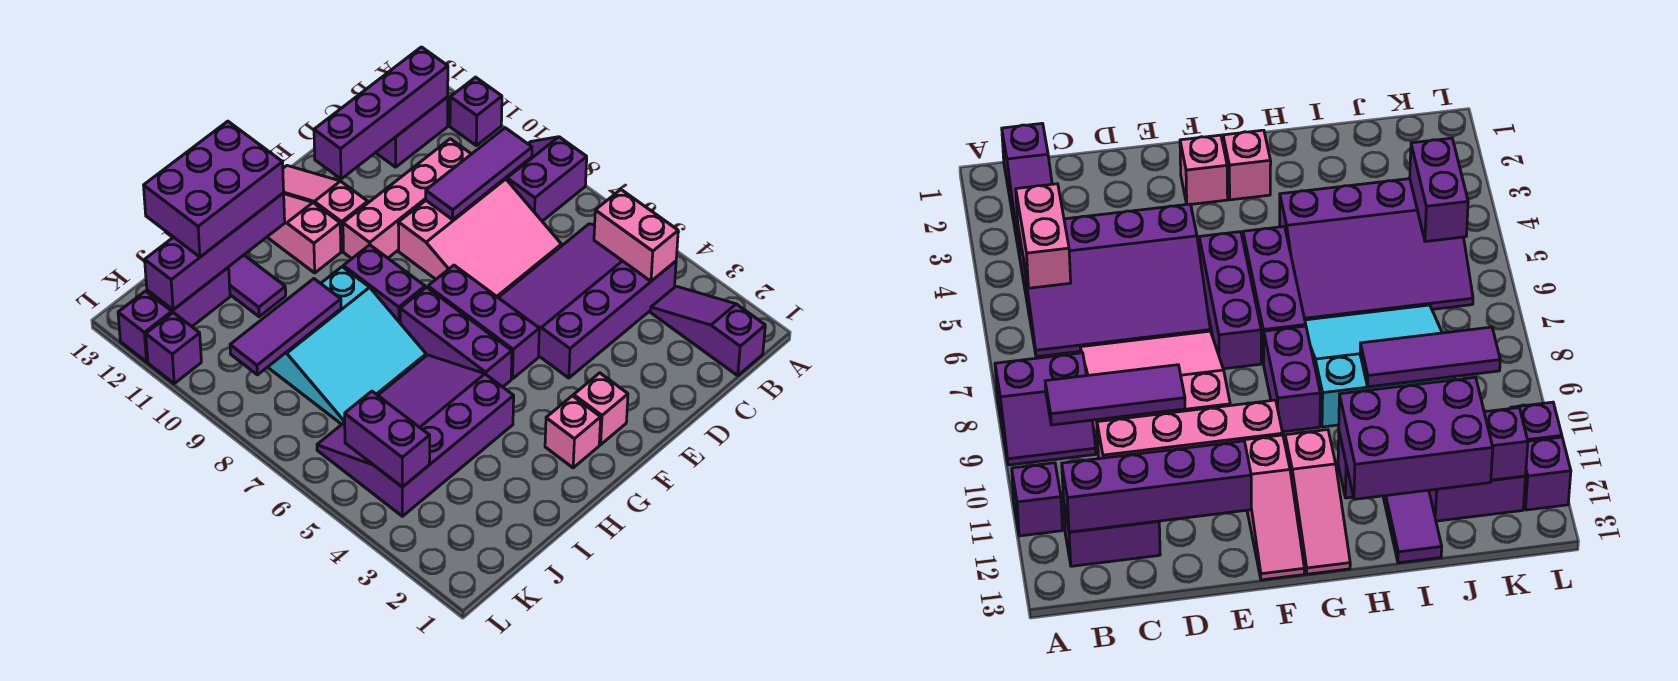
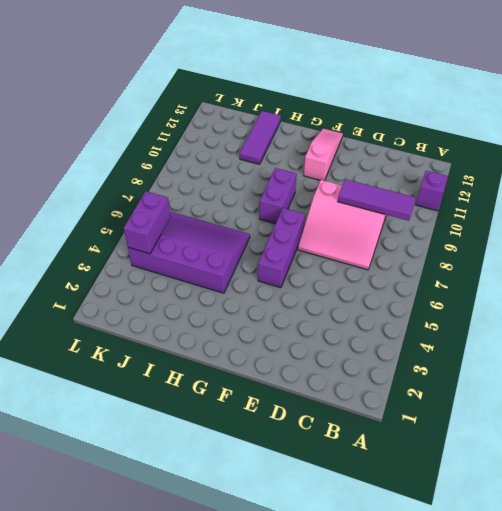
none -> purple 2x2 slope [505,137,587,221]
none -> purple 1x3 slope [651,286,765,376]
none -> purple 3x4 slope [498,224,676,378]

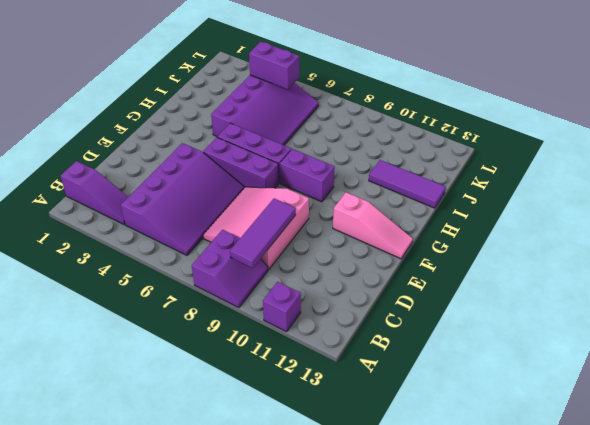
none -> purple 1x2 brick [376,97,448,167]
none -> pink 1x4 brick [343,139,471,259]
none -> pink 1x1 brick [574,373,628,445]

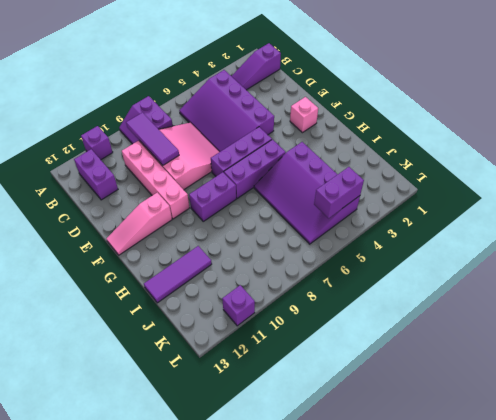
none -> pink 1x1 brick [545,396,601,468]
none -> pink 1x3 slope [267,194,341,273]
none -> cyan 3x3 slope [268,267,426,424]

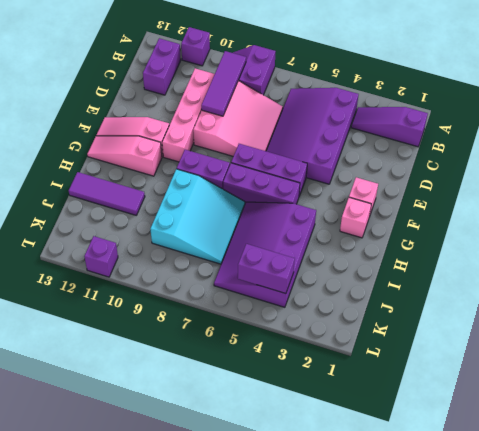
none -> purple 1x2 brick [147,267,230,327]
none -> purple 1x1 brick [118,291,172,362]
none -> pink 1x2 brick [594,190,678,281]

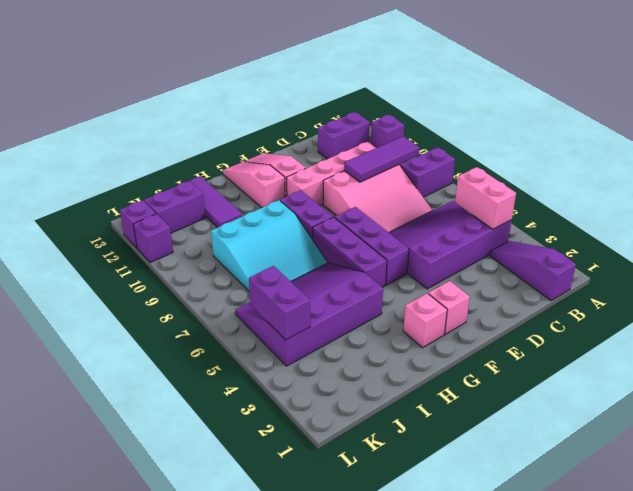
none -> purple 1x4 brick [314,47,448,179]
none -> purple 1x4 brick [145,193,285,310]
none -> purple 1x3 tile [230,279,341,375]

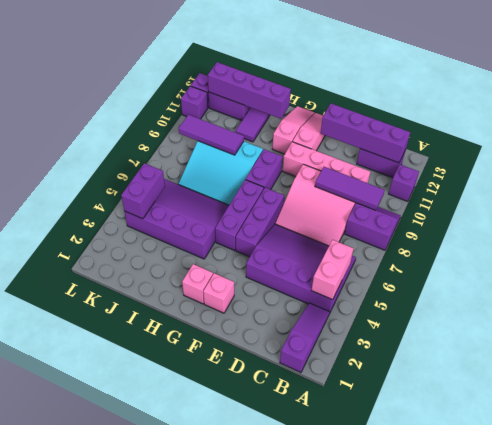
none -> purple 2x3 brick [144,121,284,257]

